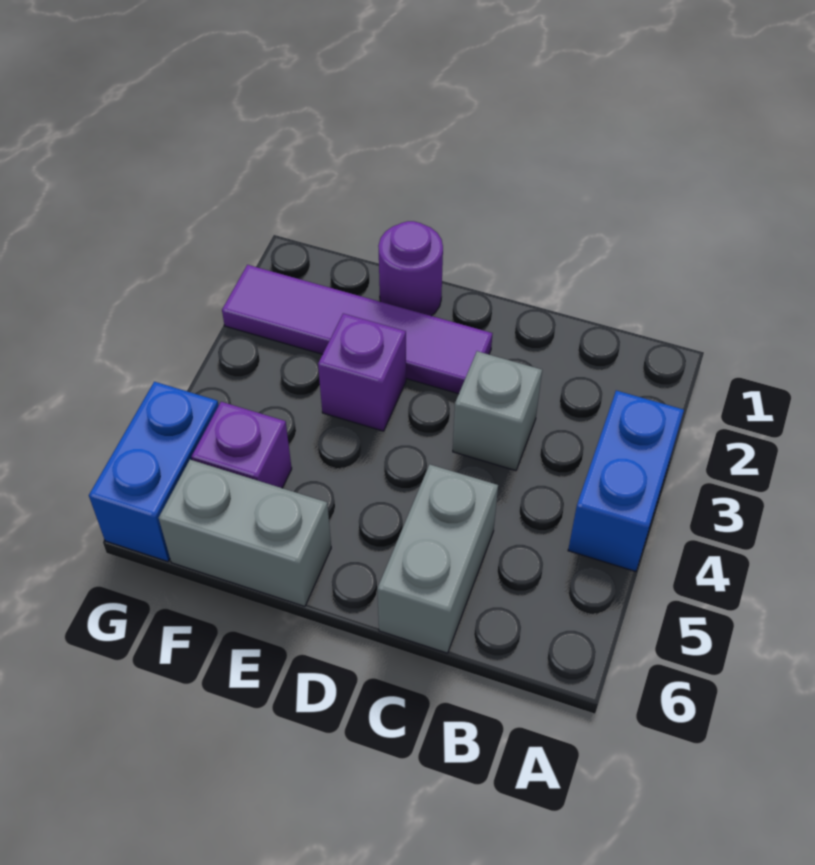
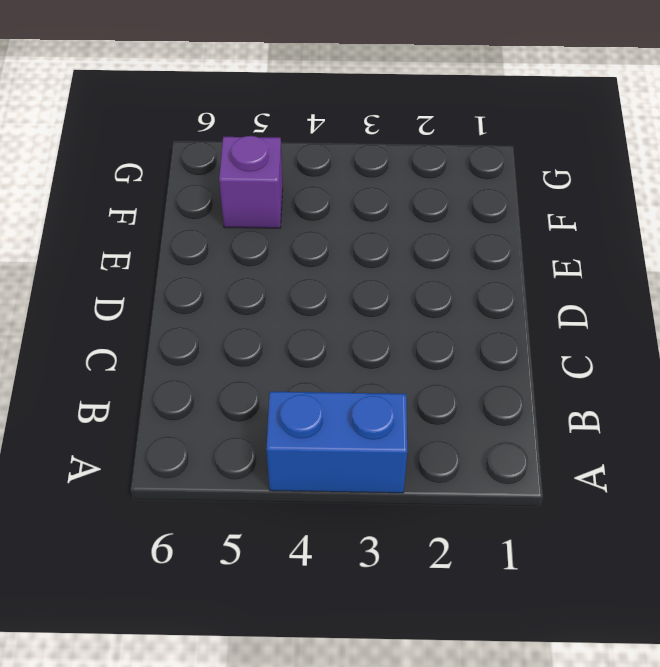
none -> grey 1x1 brick [453,351,542,471]
none -> grey 1x2 brick [377,464,498,653]

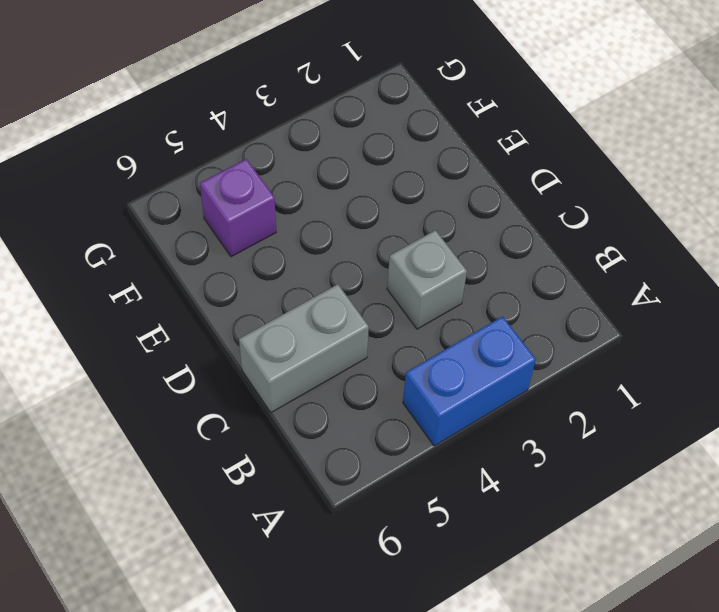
none -> purple 1x4 tile [222,265,493,394]
none -> purple 1x1 round brick [378,221,443,316]

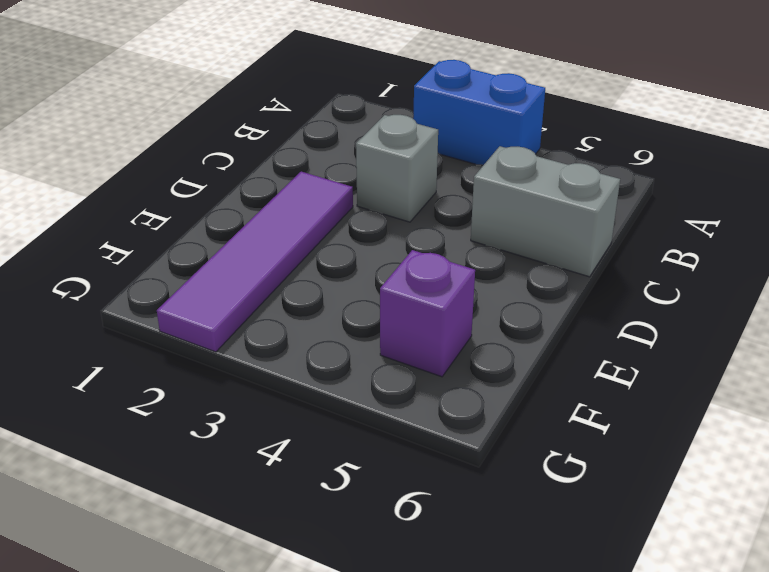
none -> purple 1x1 round brick [378,221,443,316]
none -> purple 1x1 brick [318,313,406,431]

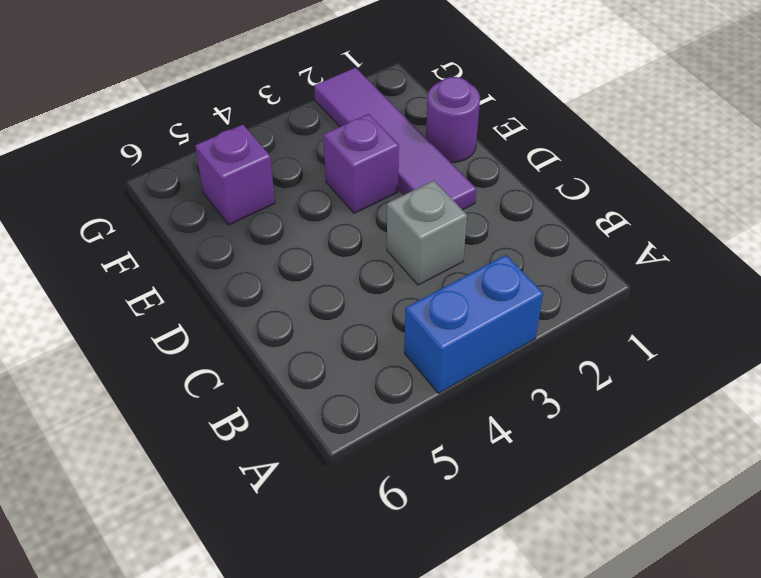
none -> grey 1x2 brick [377,464,498,653]
none -> grey 1x2 brick [159,460,331,607]

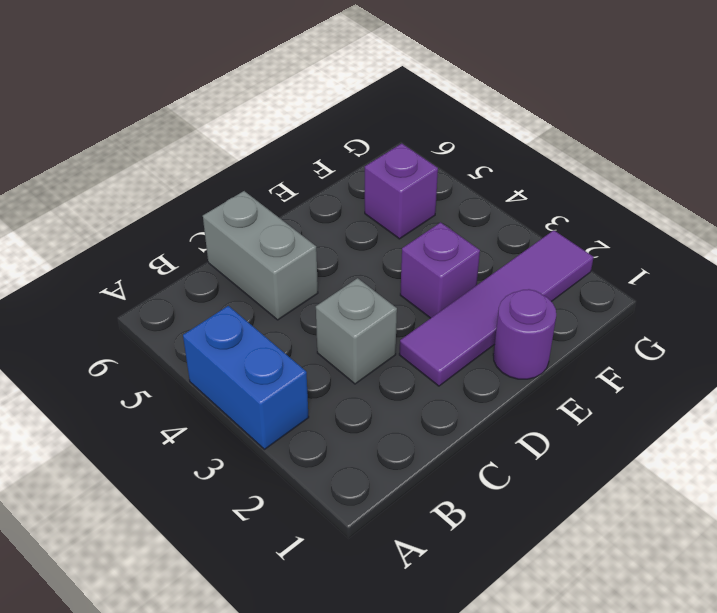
none -> grey 1x2 brick [159,460,331,607]
none -> blue 1x2 brick [89,382,219,562]

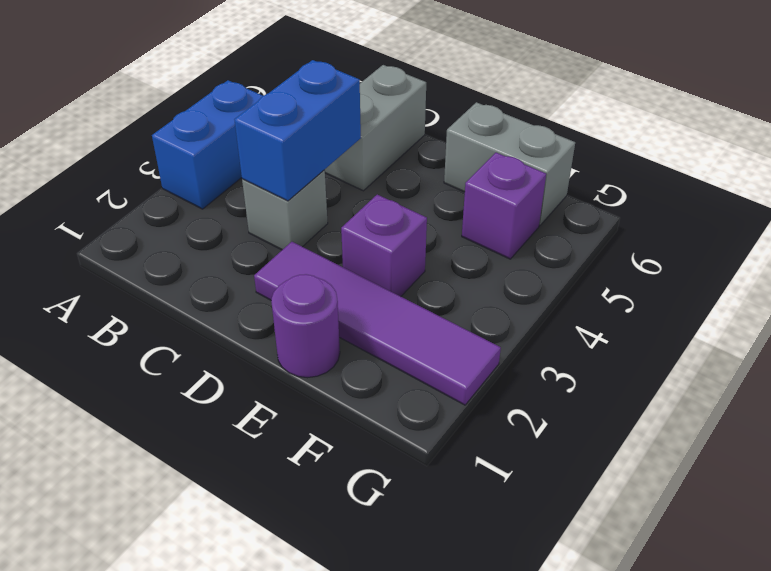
blue 1x2 brick [234,60,361,201] -> blue 1x2 brick moved to [89,382,219,562]

